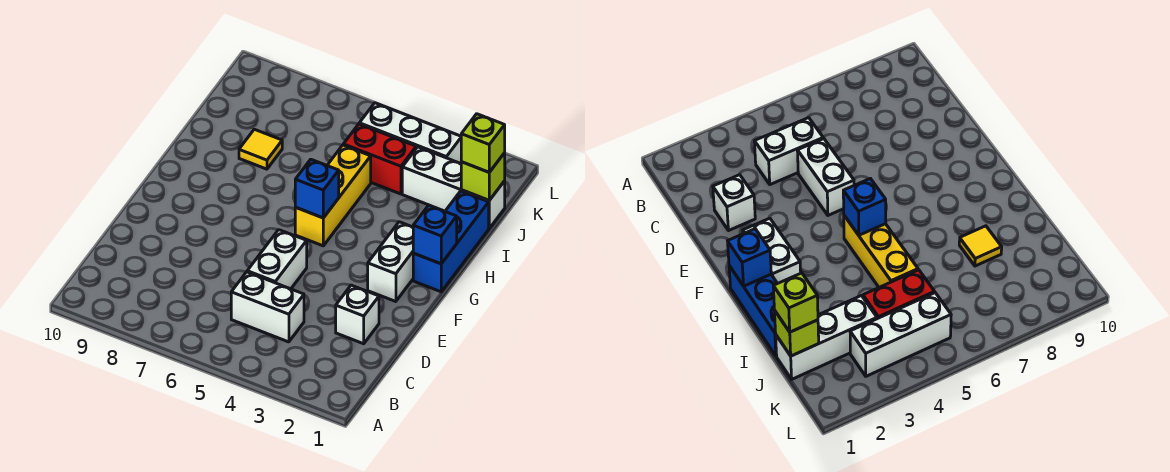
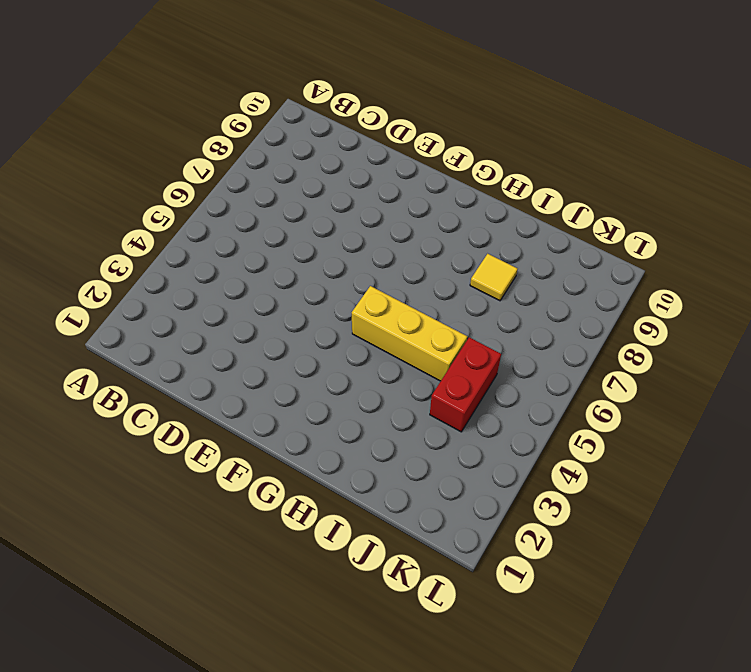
none -> white 1x2 brick [231,272,304,342]
none -> white 1x1 brick [336,285,379,344]
none -> white 1x2 brick [247,230,307,289]

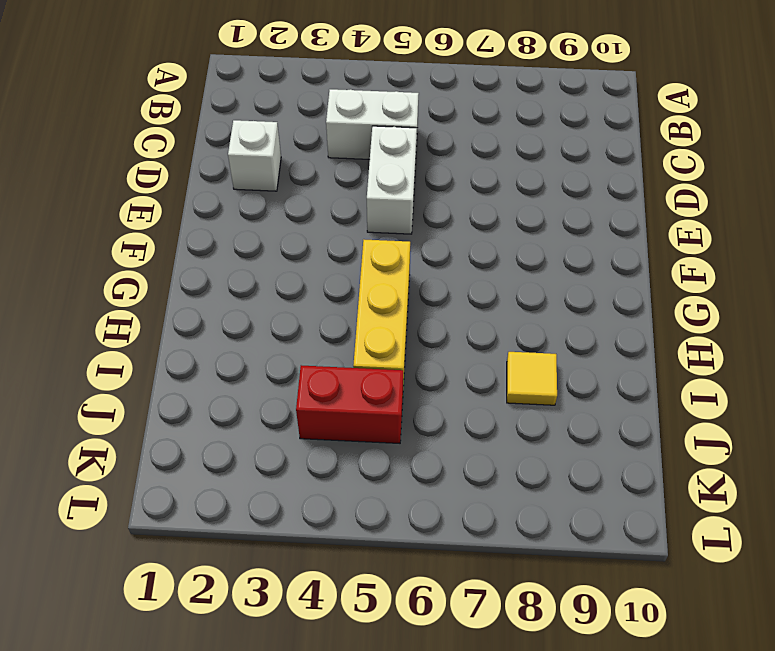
none -> white 1x2 brick [368,222,413,302]
none -> blue 1x3 brick [413,191,489,292]
none -> white 1x3 brick [402,147,505,228]

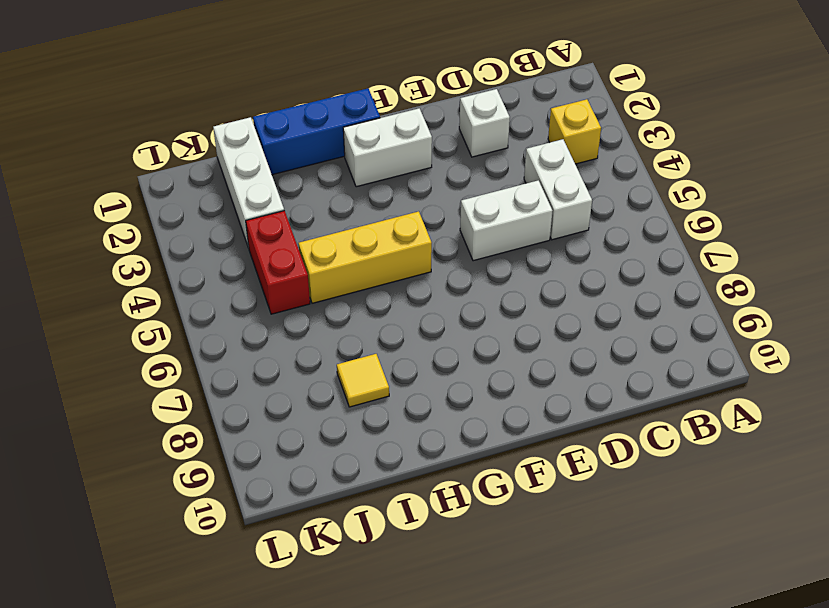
yellow 1x1 brick [548,99,601,164] -> none
none -> white 1x3 brick [359,103,461,164]
none -> blue 1x1 brick [413,205,457,264]
none -> blue 1x1 brick [295,159,339,218]

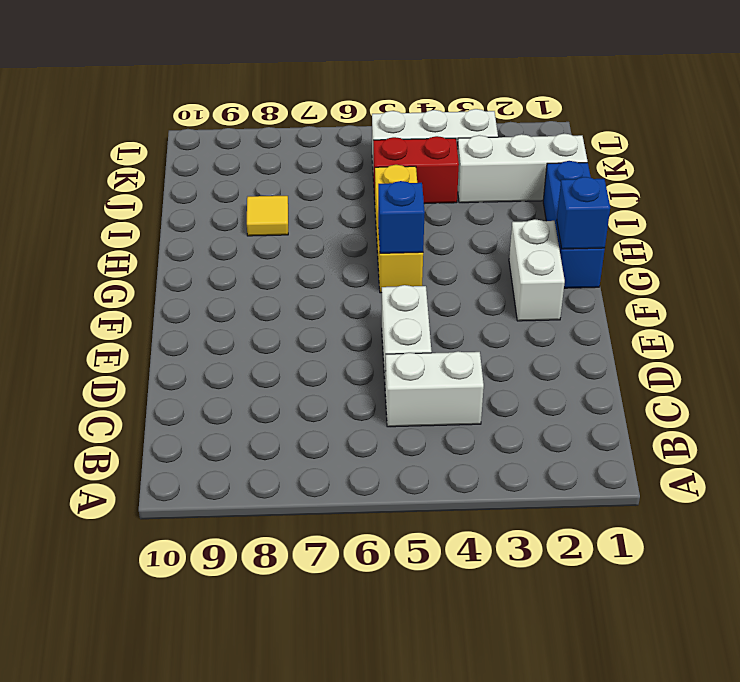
none -> white 1x1 brick [336,285,379,344]
none -> lime 1x1 brick [461,153,505,200]
none -> lime 1x1 brick [461,114,505,172]

